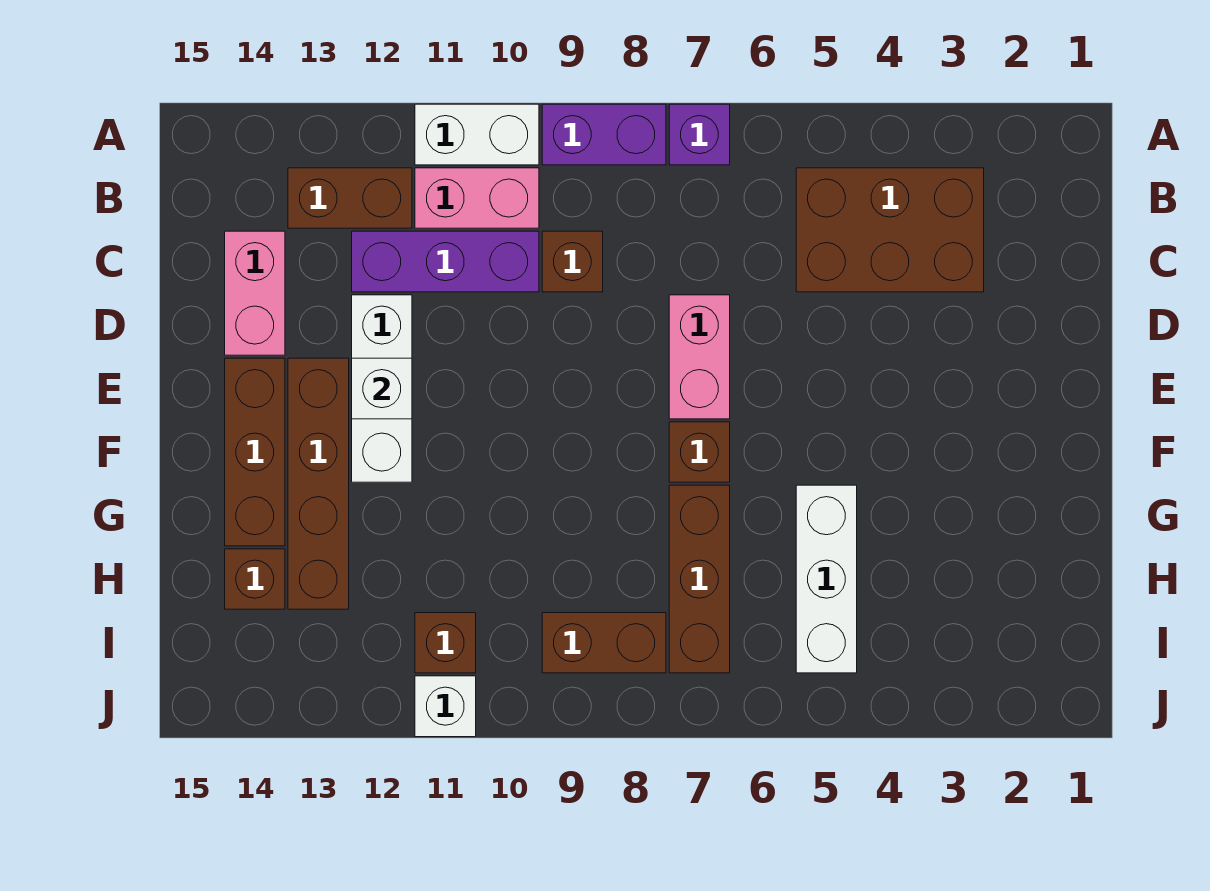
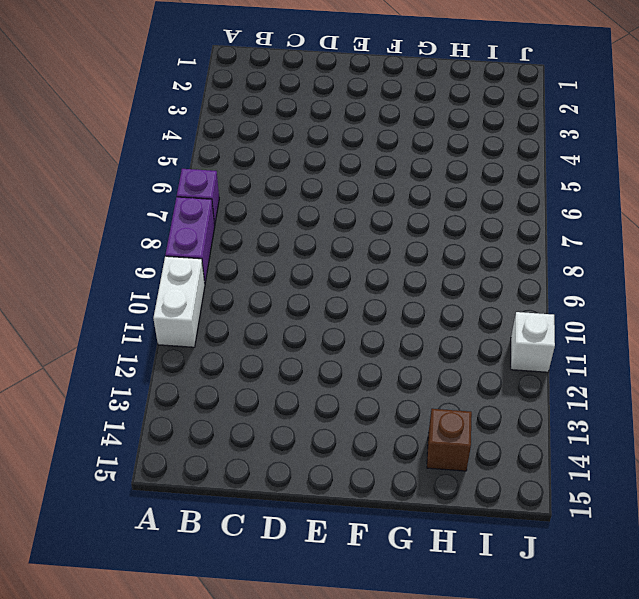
none -> brown 2x3 brick [796,168,984,292]
none -> pink 1x2 brick [415,168,539,228]
none -> brown 1x2 brick [288,168,412,228]

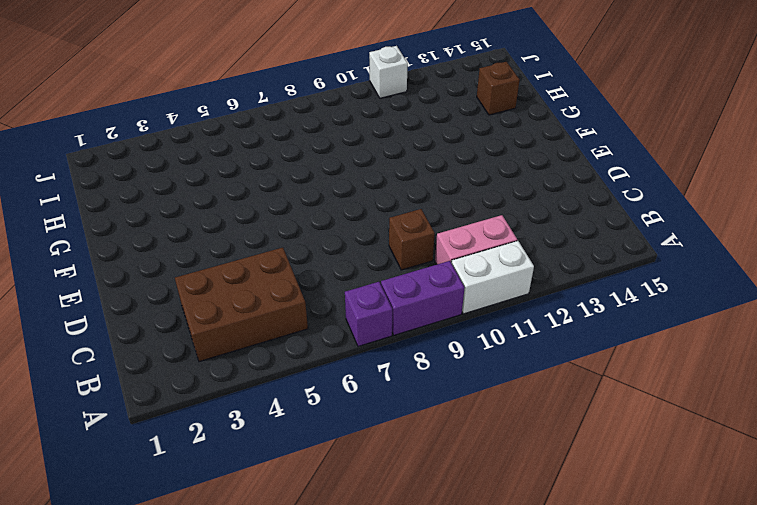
none -> brown 1x2 brick [288,168,412,228]
none -> purple 1x3 brick [352,231,539,292]
none -> pink 1x2 brick [225,231,285,355]

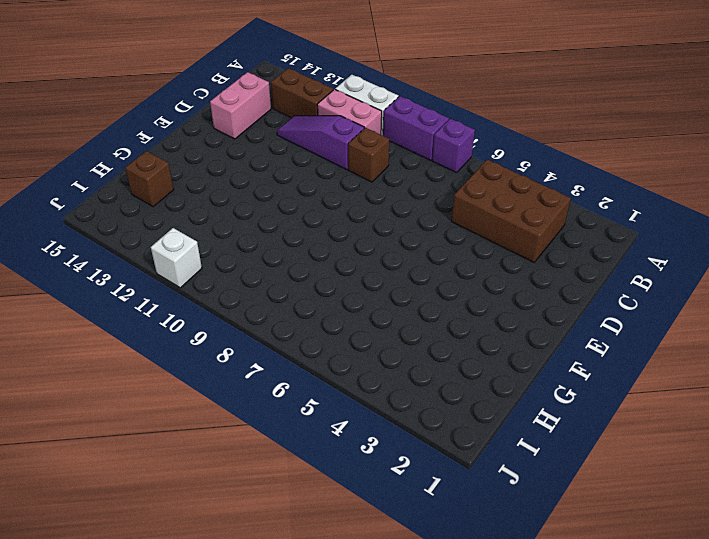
purple 1x3 slope [277,116,364,170] -> purple 1x3 brick [352,231,539,292]
none -> pink 1x2 brick [669,295,730,419]
none -> white 1x3 brick [352,295,412,482]
none -> brown 1x4 brick [288,358,349,609]

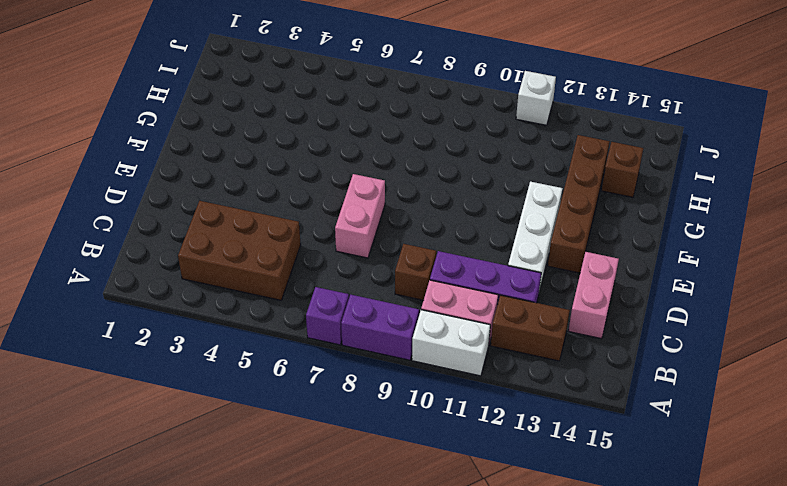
none -> brown 1x3 brick [225,358,285,546]
none -> brown 1x1 brick [669,422,730,482]
none -> white 1x3 brick [796,485,857,673]

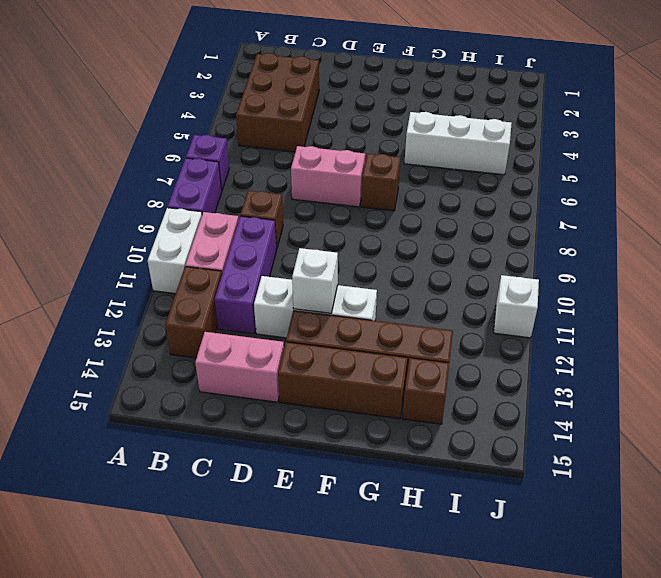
none -> brown 1x3 brick [669,485,730,673]
none -> brown 1x2 brick [542,613,666,673]
none -> brown 1x1 brick [415,613,476,673]

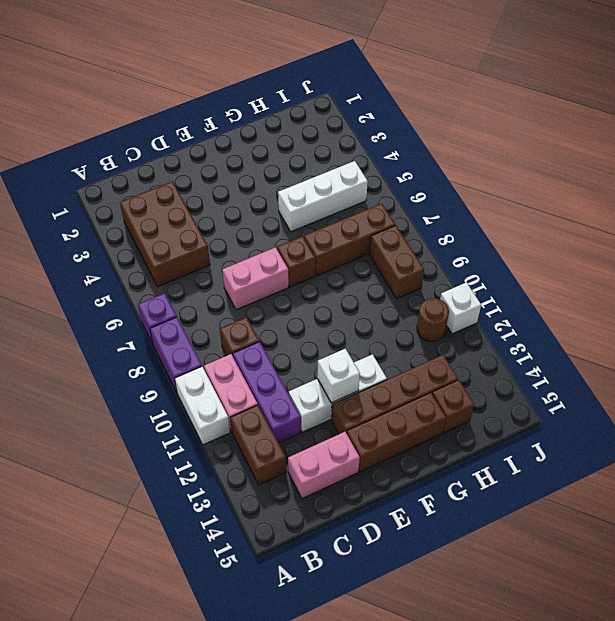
brown 1x1 round brick [417,298,449,341] -> brown 1x1 brick [415,613,476,673]

